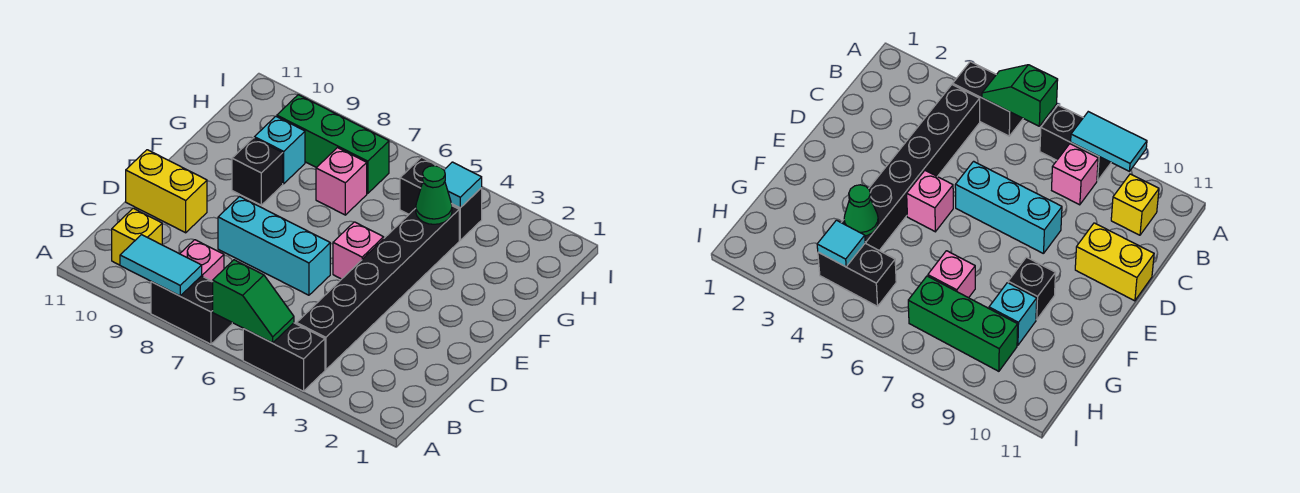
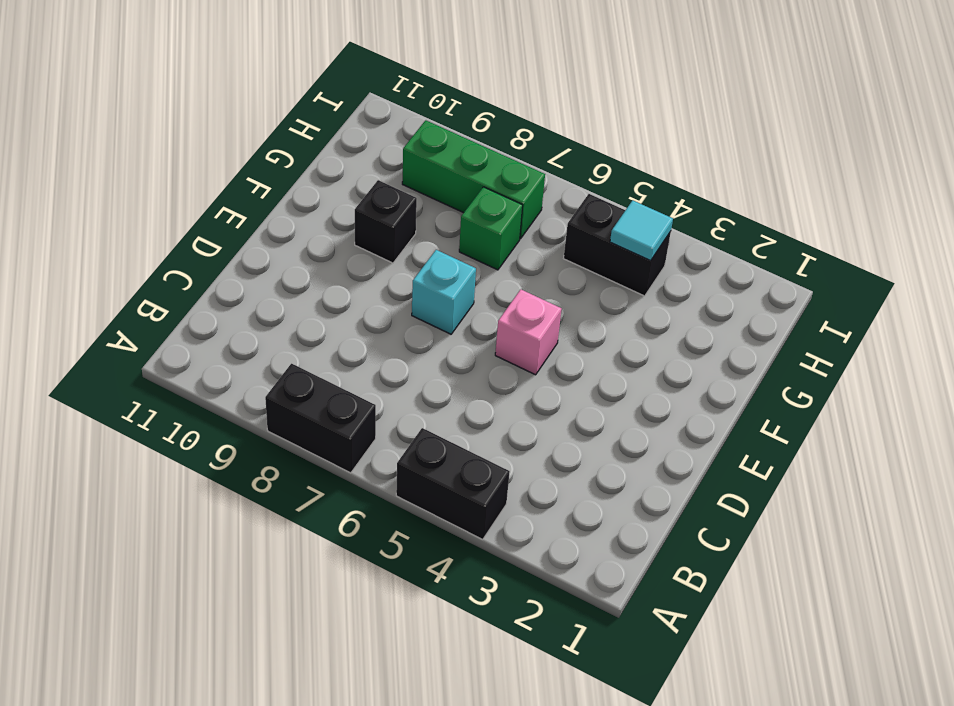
cyan 1x1 brick [412,250,476,334] -> cyan 1x1 brick moved to [254,116,305,184]
green 1x1 brick [459,187,523,270] -> pink 1x1 brick [316,148,367,215]
none -> black 1x6 brick [297,206,459,370]
none -> pink 1x1 brick [180,240,224,282]
none -> yellow 1x1 brick [112,208,162,265]

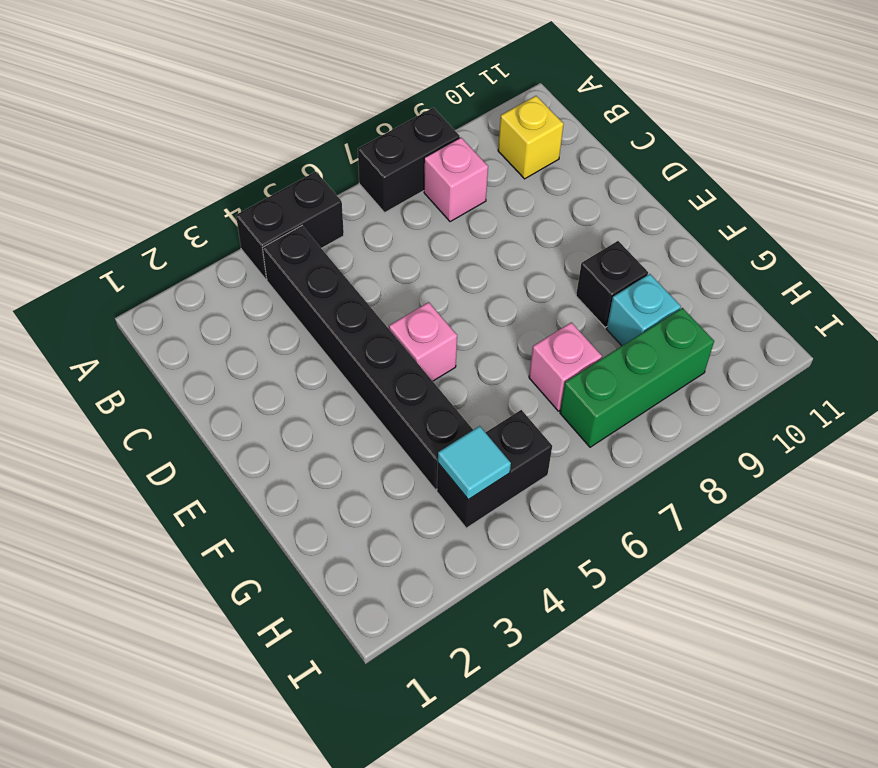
none -> cyan 1x3 brick [218,197,330,295]
none -> yellow 1x2 brick [126,150,207,233]
none -> green 1x2 slope [213,260,294,343]

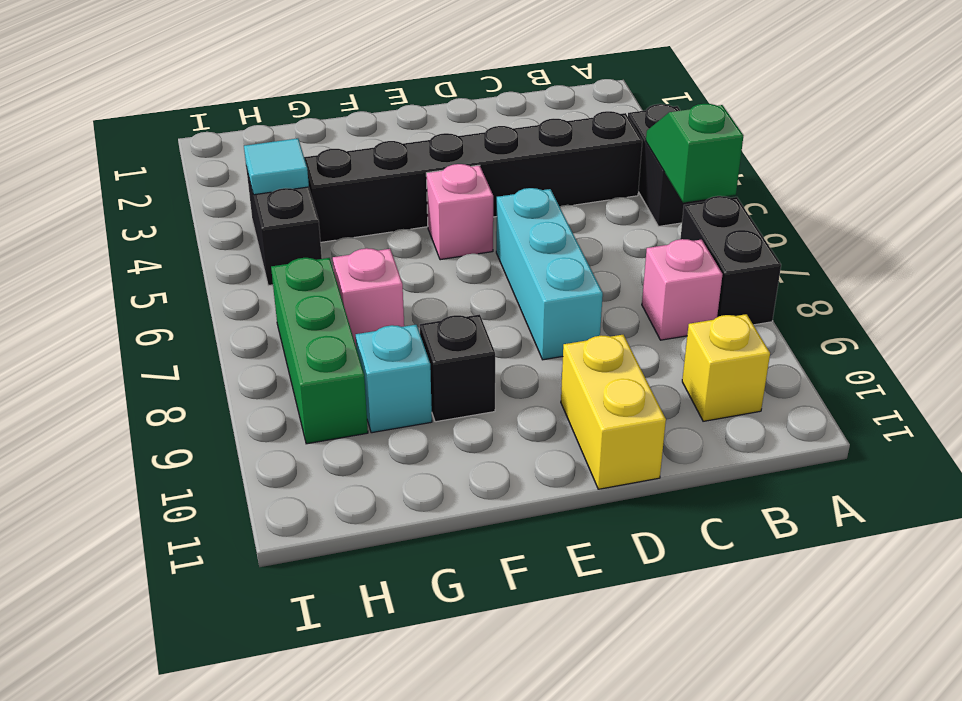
none -> cyan 1x2 tile [120,235,202,296]
none -> green 1x1 cone [416,166,452,224]

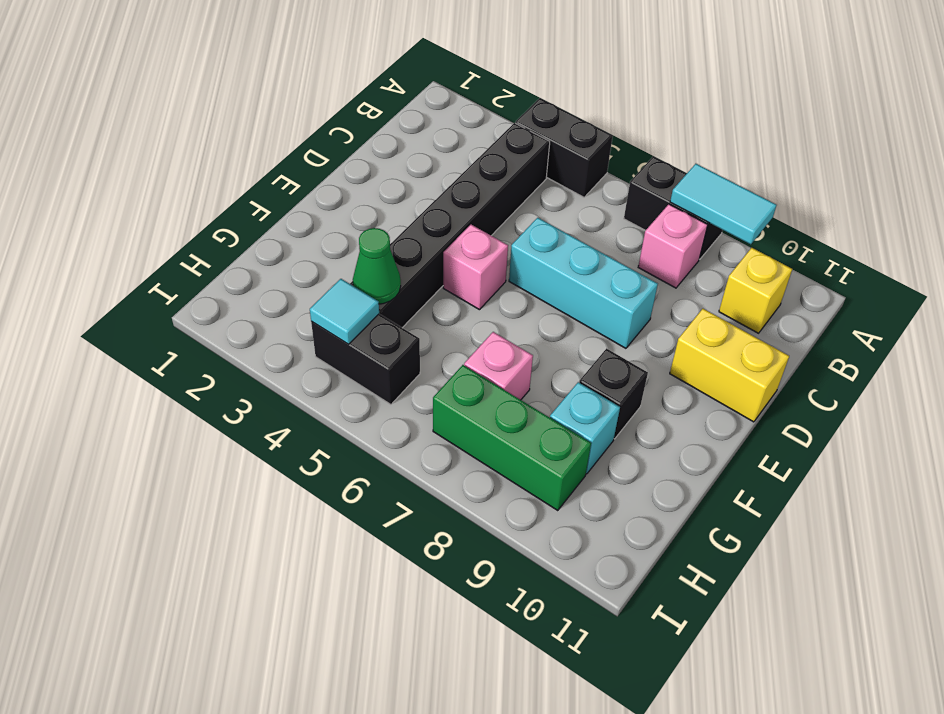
none -> green 1x2 slope [213,260,294,343]

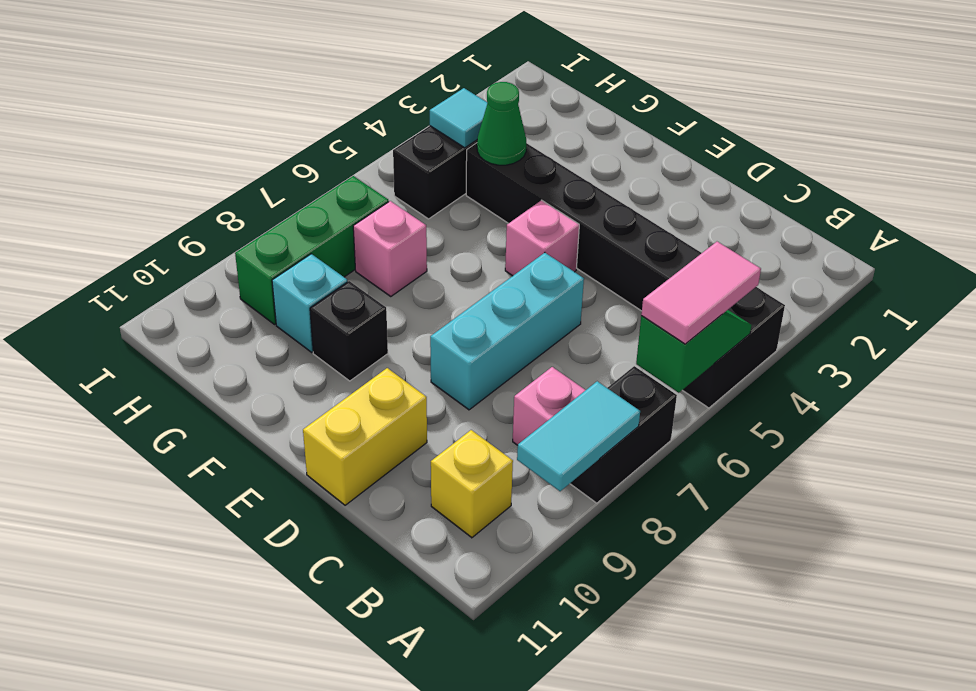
pink 1x2 tile [641,242,761,344] -> none

